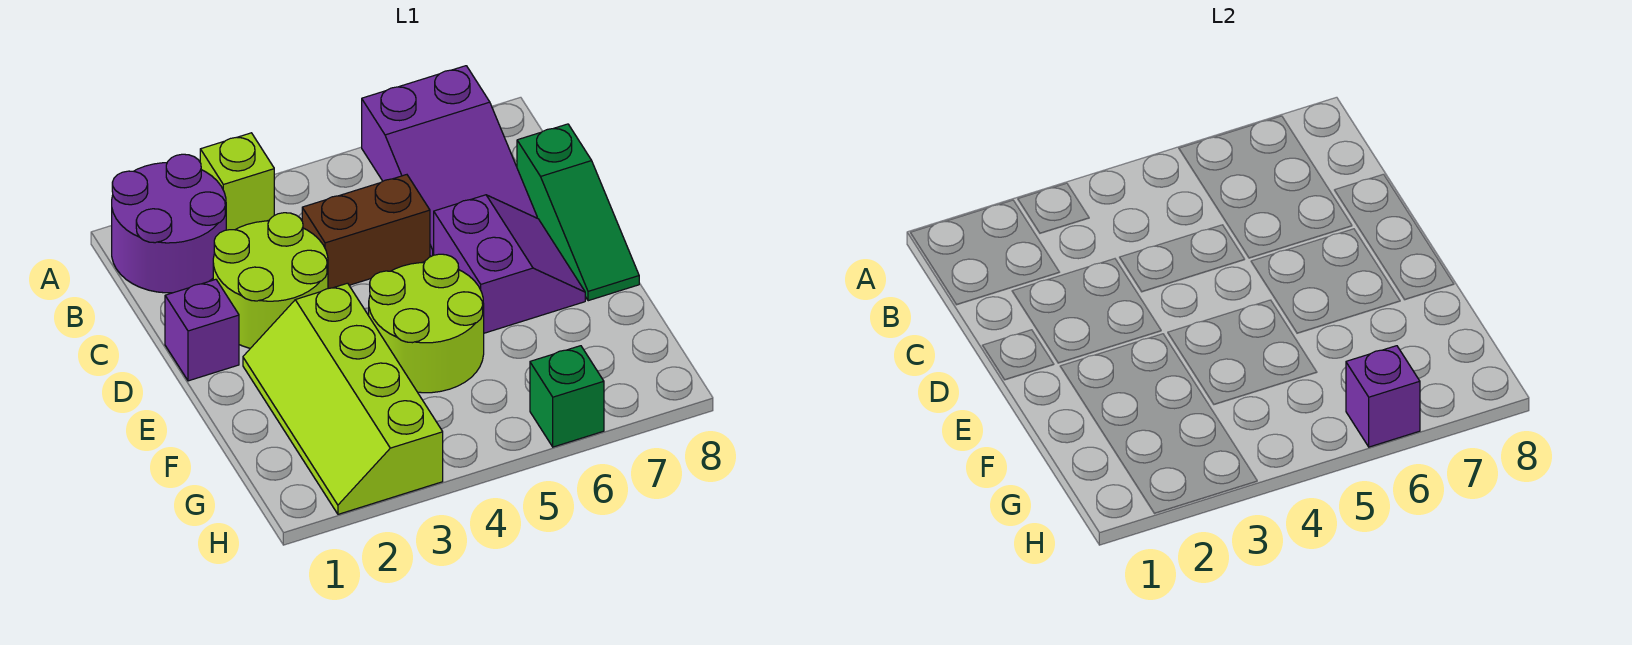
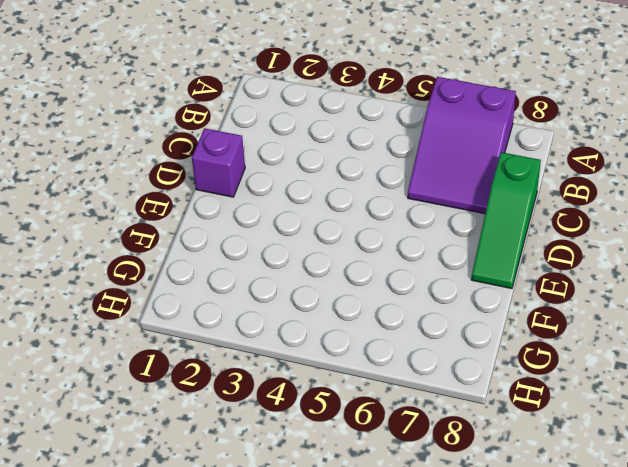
none -> purple 2x2 round brick [112,154,226,293]
none -> lime 1x1 brick [200,133,274,230]
none -> lime 2x2 round brick [213,213,328,348]

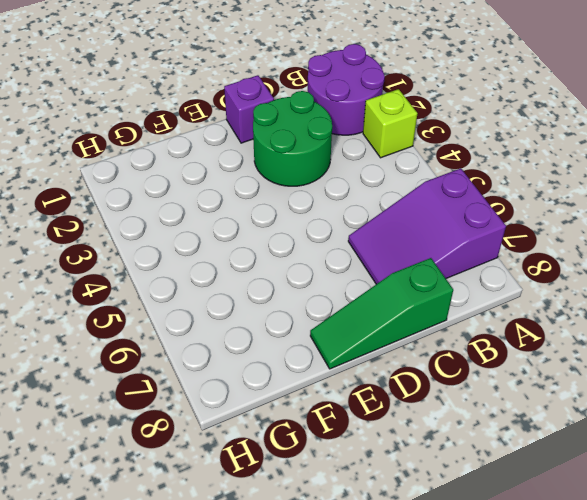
green 2x2 round brick [253,91,332,186] -> lime 2x2 round brick [213,213,328,348]
none -> brown 1x2 brick [302,175,430,289]
none -> purple 2x2 slope [434,195,585,333]
none -> lime 2x4 slope [243,283,443,514]

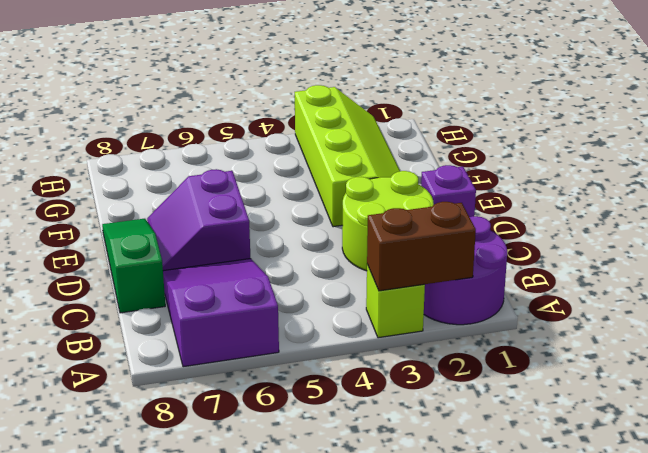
brown 1x2 brick [367,202,476,291] -> brown 1x2 brick moved to [302,175,430,289]
none -> lime 2x2 round brick [369,254,484,393]
none -> green 1x1 brick [530,346,604,447]
none -> purple 1x1 brick [1346,346,1420,447]

